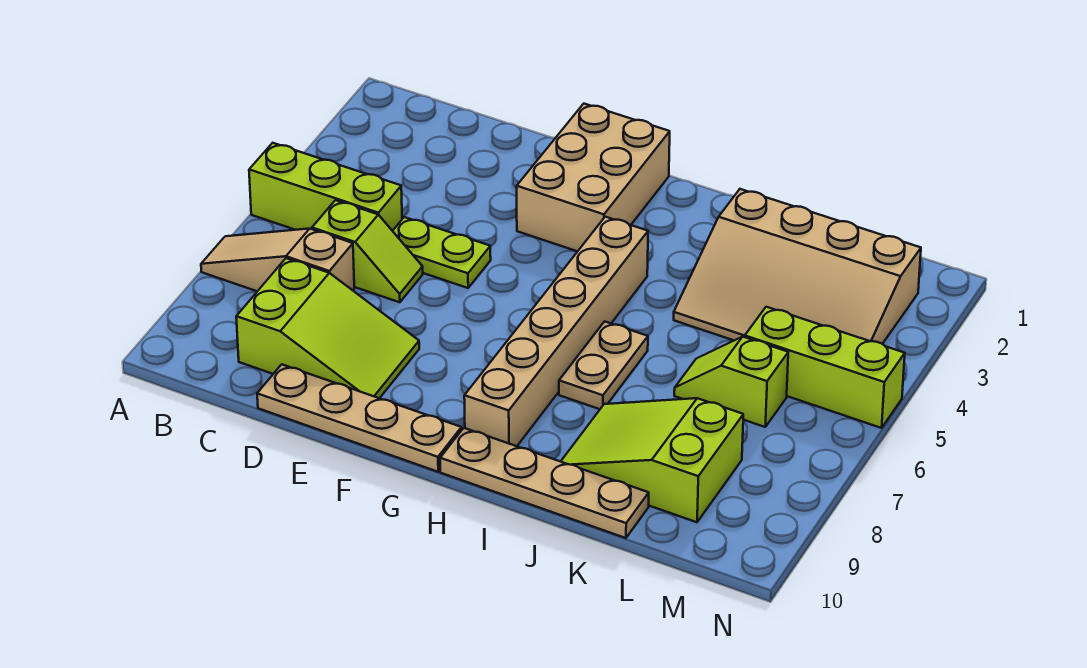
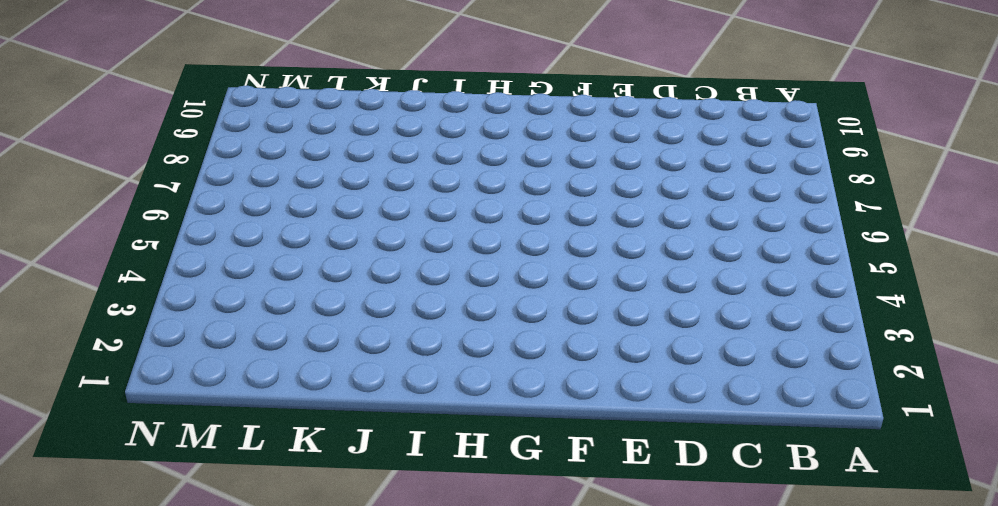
none -> lime 1x3 brick [249,143,402,231]
none -> tan 1x3 slope [201,229,354,291]
none -> lime 1x2 slope [312,200,423,302]

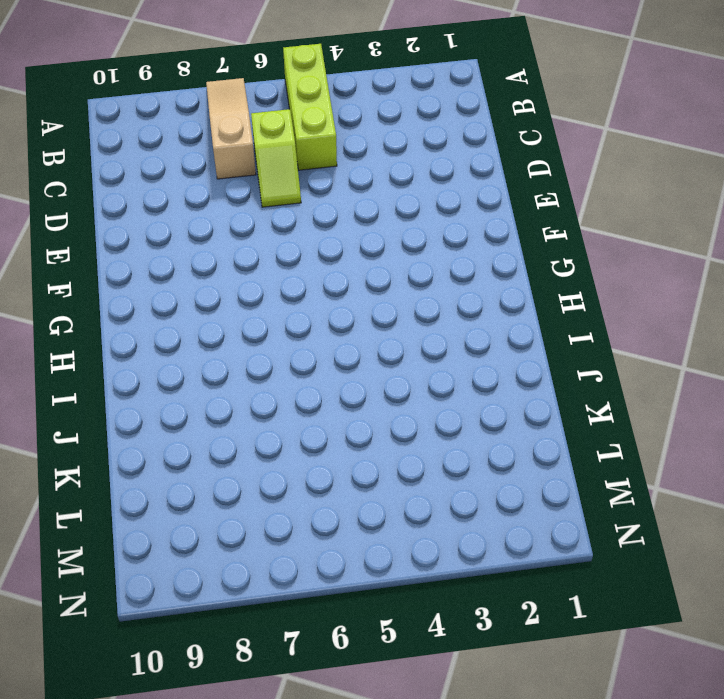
none -> lime 2x3 slope [236,258,419,398]
none -> lime 1x2 plate [393,217,491,288]
none -> tan 1x4 plate [257,364,462,472]

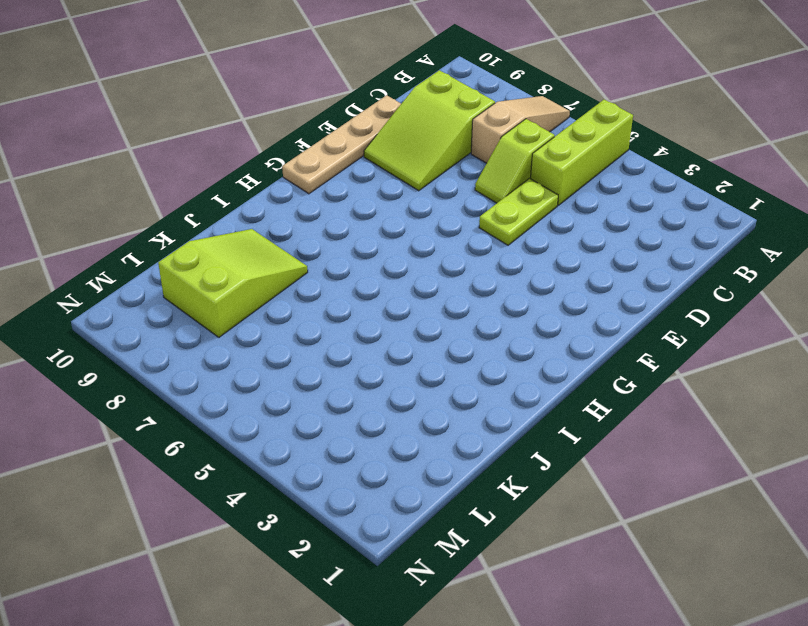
none -> tan 2x3 brick [517,104,670,251]
none -> tan 1x6 brick [464,217,648,446]
none -> tan 1x4 plate [440,428,649,538]

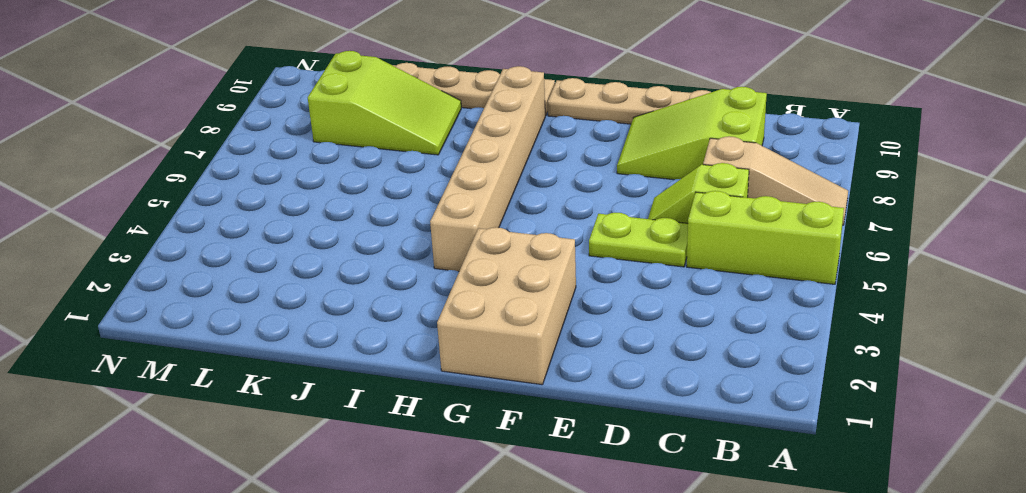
none -> tan 1x2 plate [559,321,648,409]
none -> tan 3x4 slope [674,189,921,344]
none -> lime 1x2 slope [674,337,788,427]

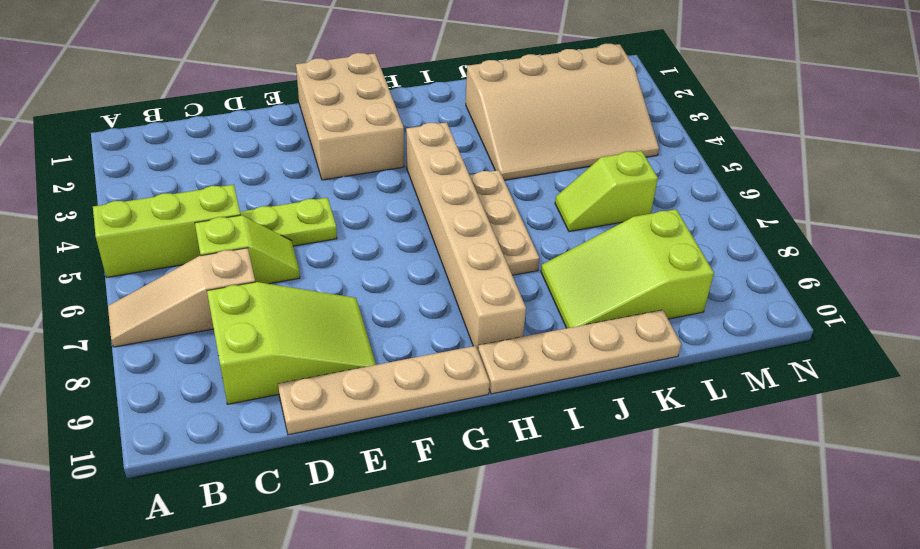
tan 1x3 plate [470,170,539,275] -> tan 1x2 plate [559,321,648,409]
none -> lime 1x3 brick [745,307,905,428]

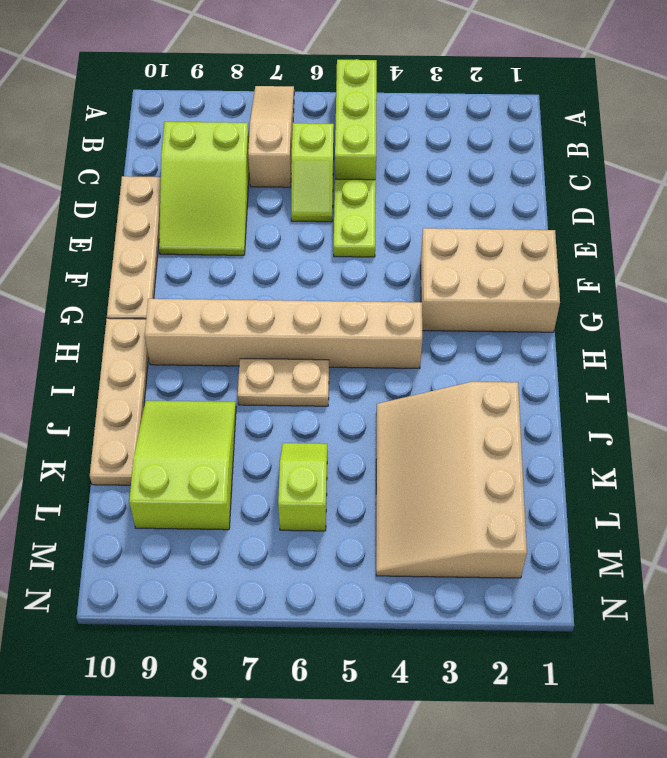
none -> lime 1x3 brick [745,307,905,428]

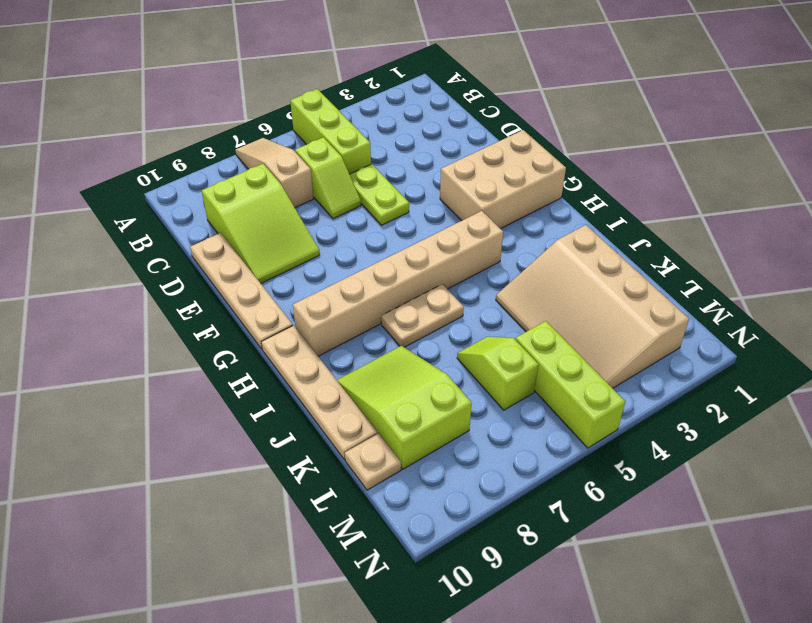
tan 1x1 plate [345,434,401,490] -> none

